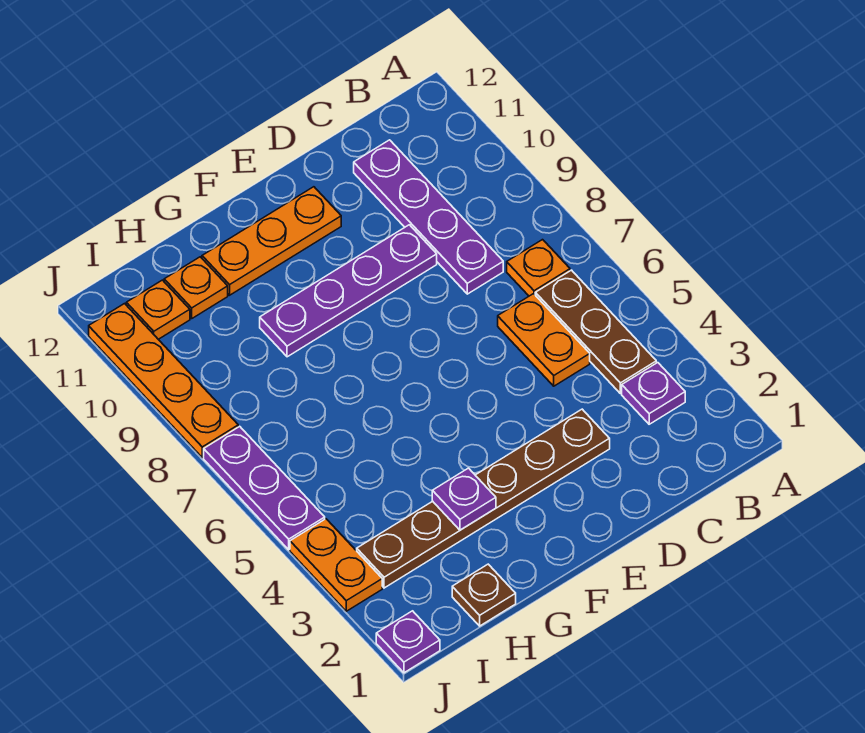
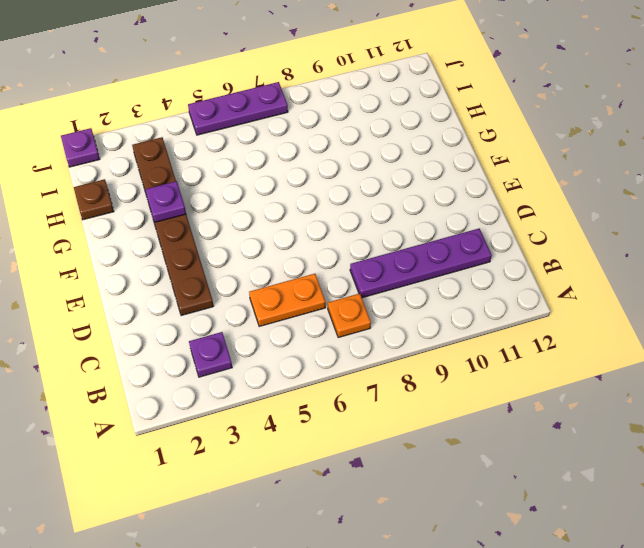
none -> brown 1x3 plate [535,270,656,394]
none -> purple 1x4 plate [260,225,437,357]
none -> orange 1x3 plate [202,187,341,295]

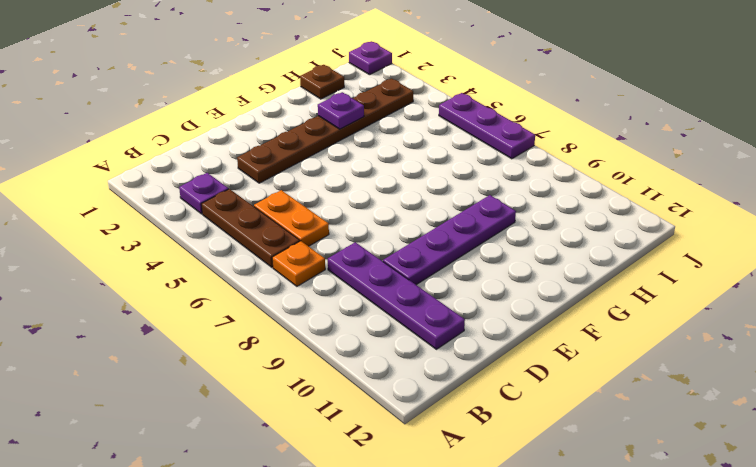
none -> orange 1x3 plate [202,187,341,295]
none -> orange 1x1 plate [164,257,228,318]
none -> orange 1x1 plate [126,280,190,339]

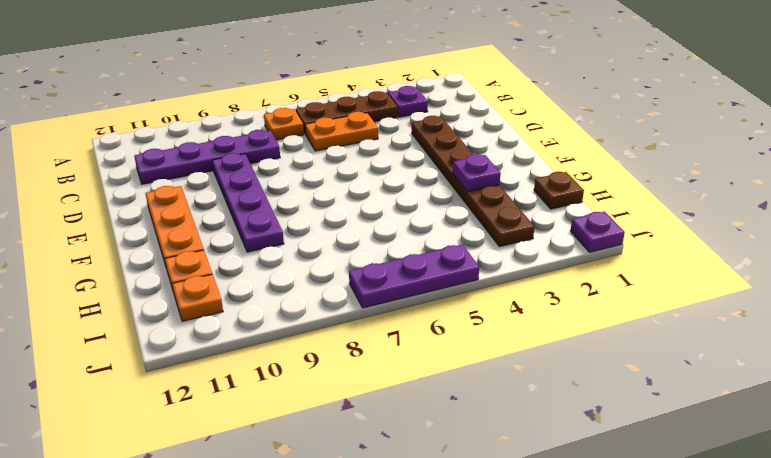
none -> orange 1x2 plate [290,519,382,611]
none -> orange 1x4 plate [89,304,238,458]

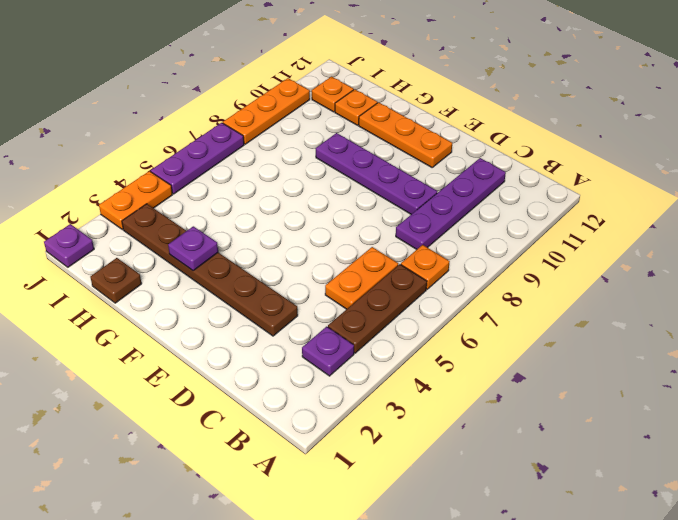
orange 1x3 plate [223,78,310,144] -> orange 1x4 plate [89,304,238,458]

